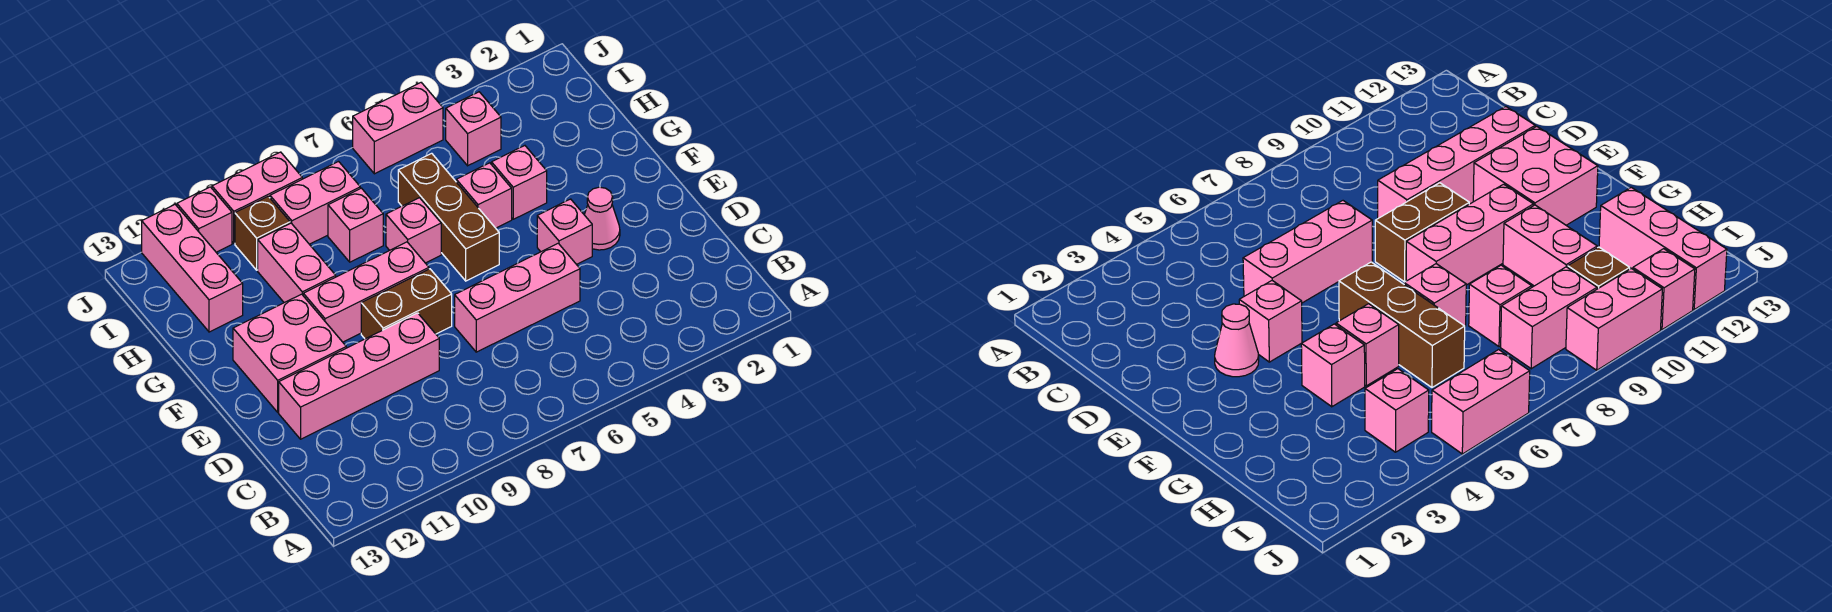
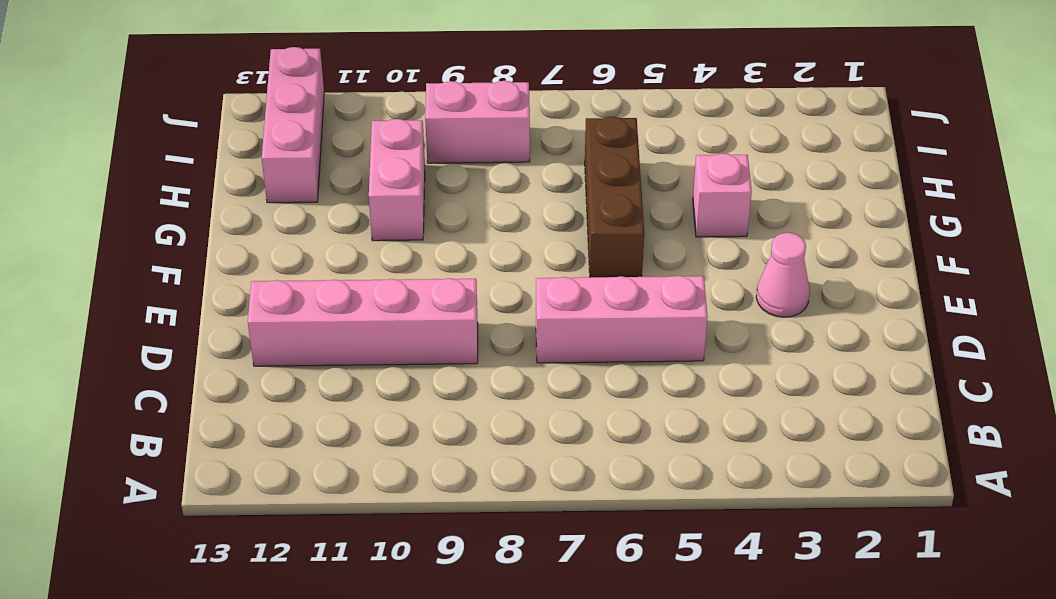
none -> pink 1x1 brick [537,199,592,264]
none -> brown 1x2 brick [361,269,452,339]
none -> pink 2x2 brick [233,294,346,412]

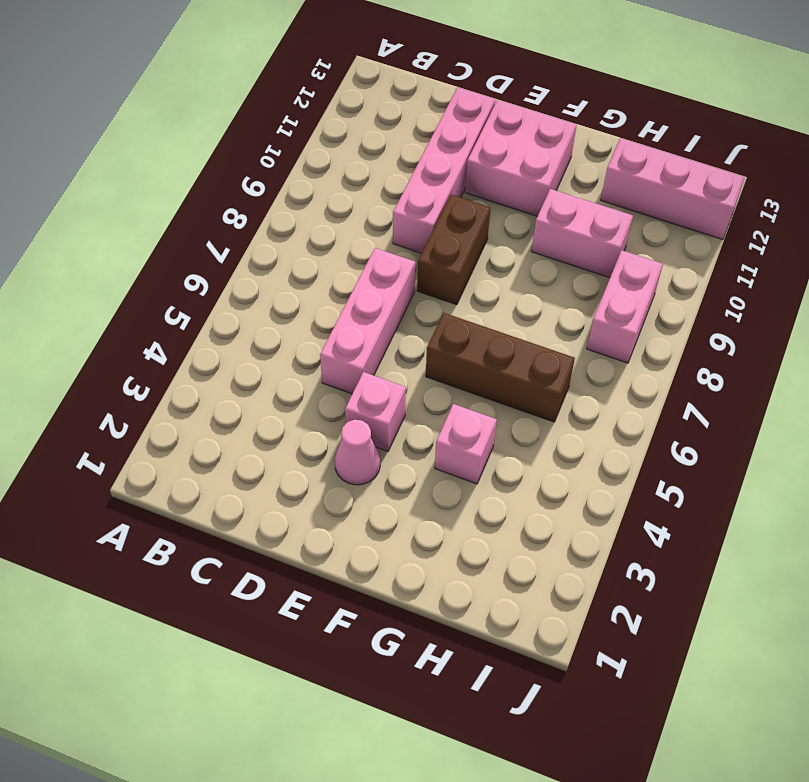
none -> pink 1x3 brick [303,242,429,342]
none -> pink 1x1 brick [456,163,512,228]
none -> pink 1x1 brick [386,198,441,263]

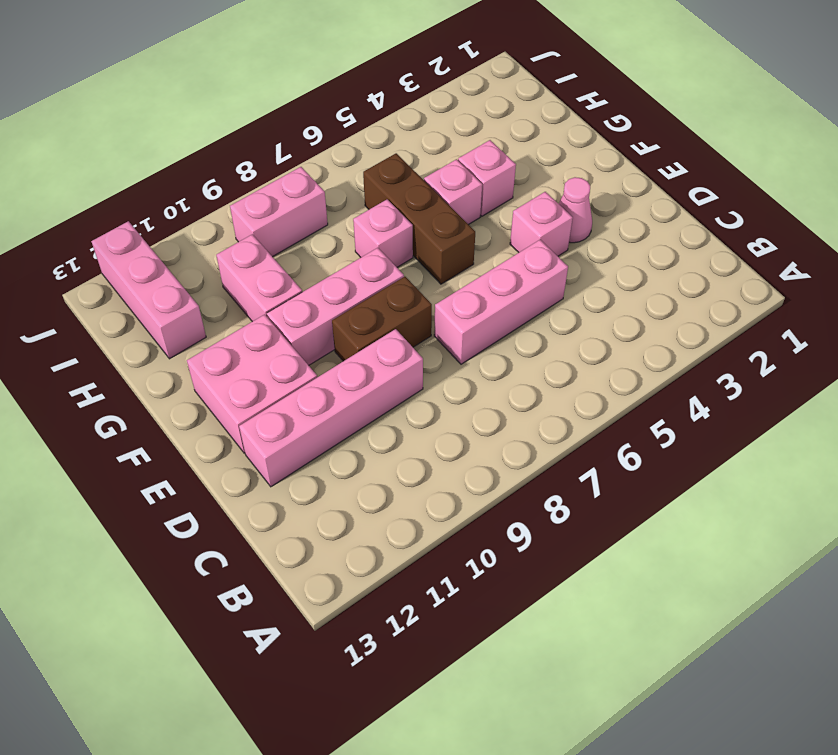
none -> pink 1x1 brick [328,188,383,262]
none -> pink 1x1 brick [446,92,501,166]
none -> brown 1x1 brick [235,196,290,270]

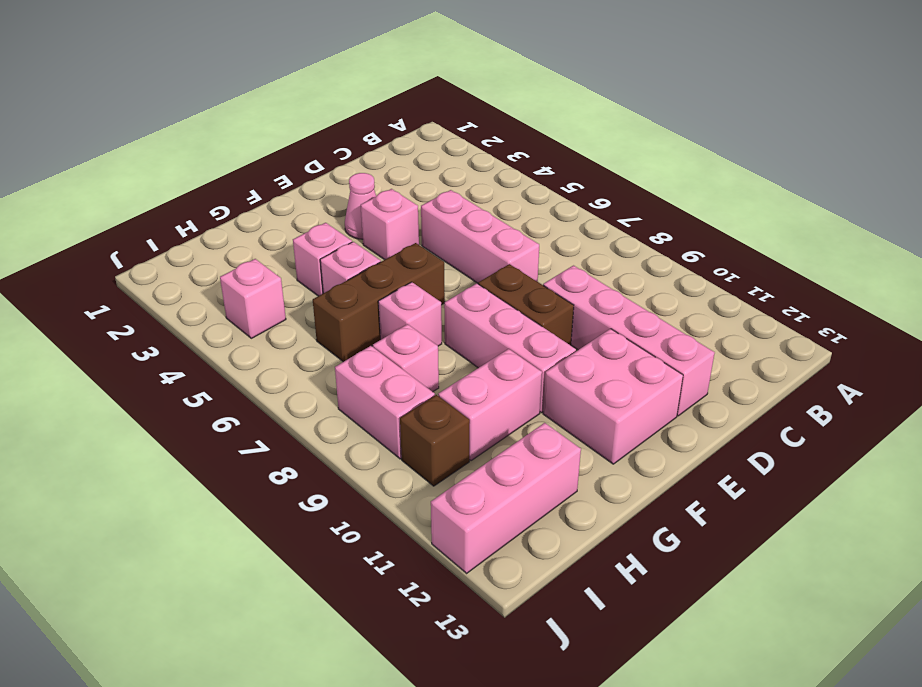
none -> pink 1x2 brick [353,83,443,174]
none -> pink 1x2 brick [212,152,302,243]
none -> pink 1x1 brick [177,187,232,252]

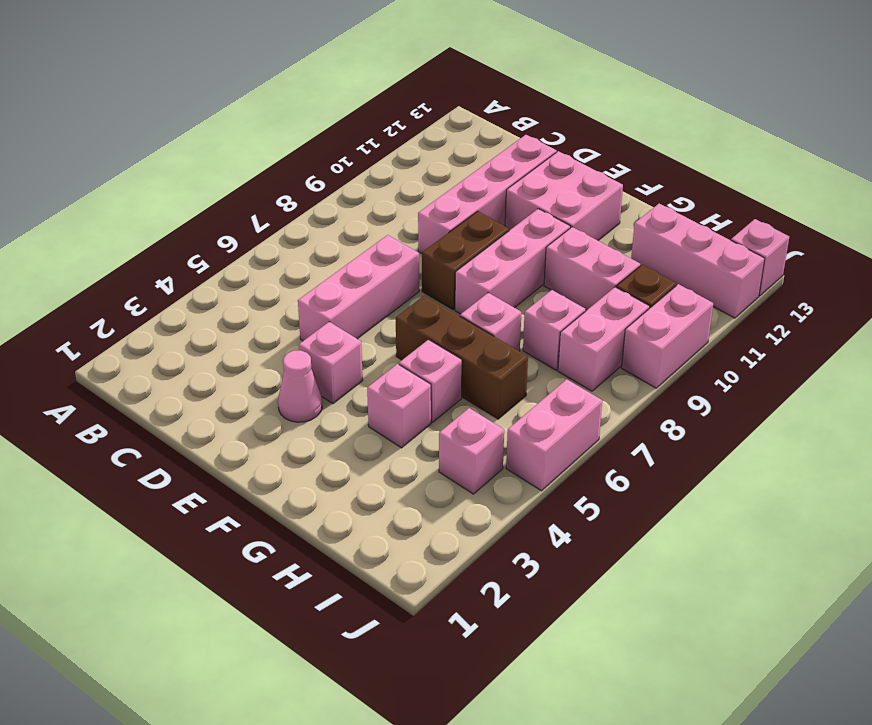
pink 1x1 brick [731,219,789,296] -> pink 1x1 brick moved to [177,187,232,252]

